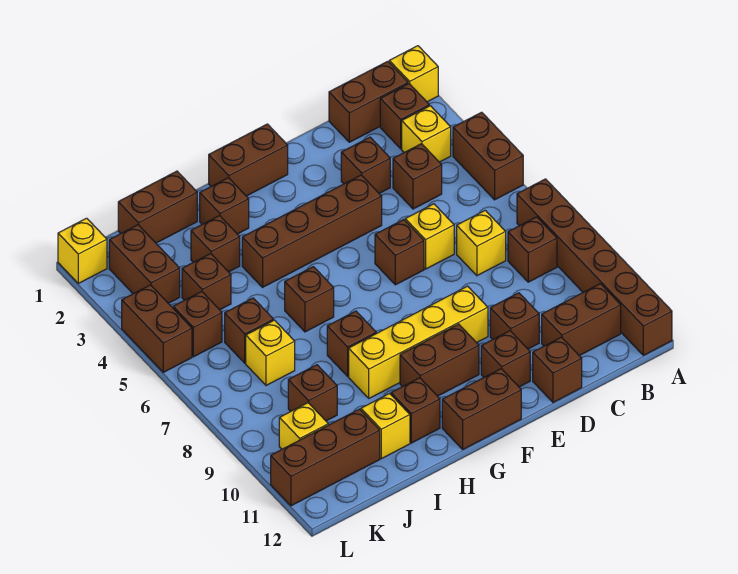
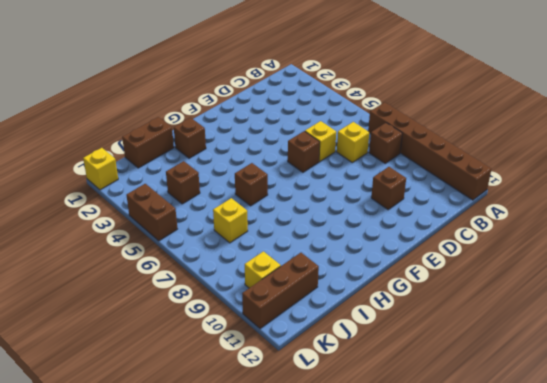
none -> yellow 1x1 brick [389,46,438,102]
none -> brown 1x2 brick [453,112,523,200]
none -> brown 1x2 brick [329,61,408,142]
none -> brown 1x1 brick [380,84,429,149]

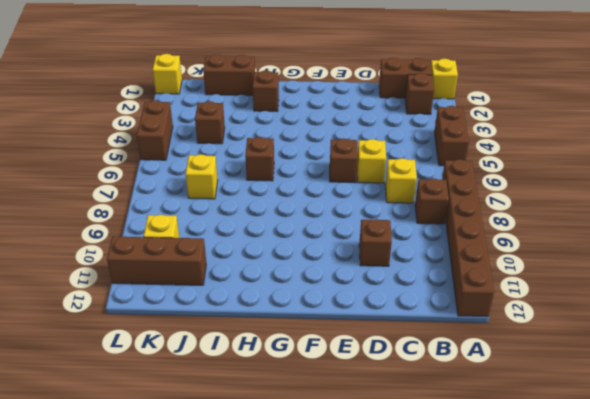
none -> yellow 1x1 brick [402,106,451,162]
none -> brown 1x2 brick [542,284,621,356]
none -> brown 1x1 brick [393,144,442,209]
none -> brown 1x1 brick [341,137,390,193]

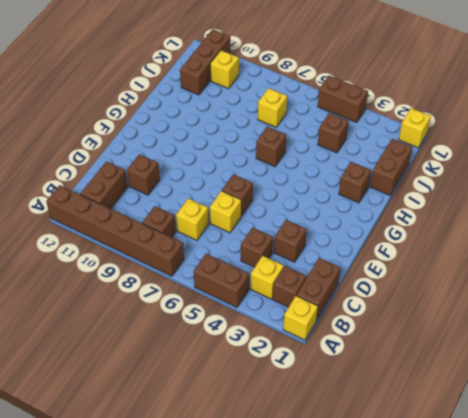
none -> brown 1x1 brick [533,337,582,403]
none -> brown 1x4 brick [242,175,382,287]
none -> yellow 1x4 brick [349,286,488,398]
none -> brown 1x1 brick [481,331,530,387]

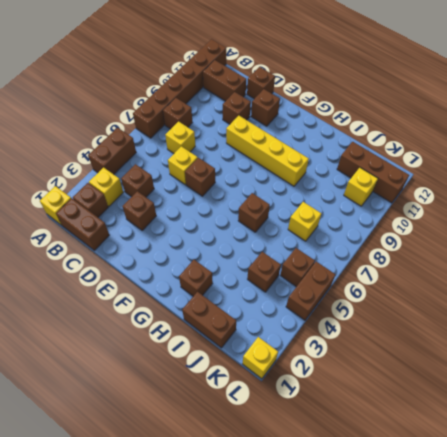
none -> brown 1x4 brick [242,175,382,287]
none -> brown 1x2 brick [209,124,288,196]
none -> brown 1x2 brick [400,324,479,396]
none -> brown 1x2 brick [442,369,521,449]

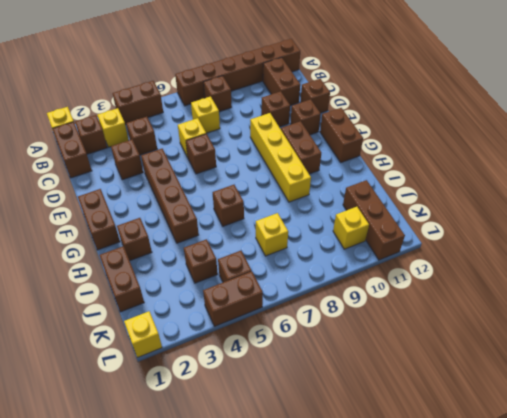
none -> brown 1x1 brick [327,311,376,376]
none -> brown 1x1 brick [391,378,440,443]
none -> brown 1x1 brick [191,216,240,272]
none -> yellow 1x1 brick [361,394,410,459]

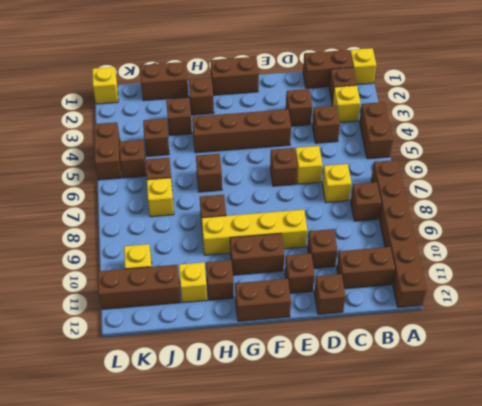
none -> brown 1x1 brick [288,365,337,421]
none -> brown 1x2 brick [109,225,180,303]

